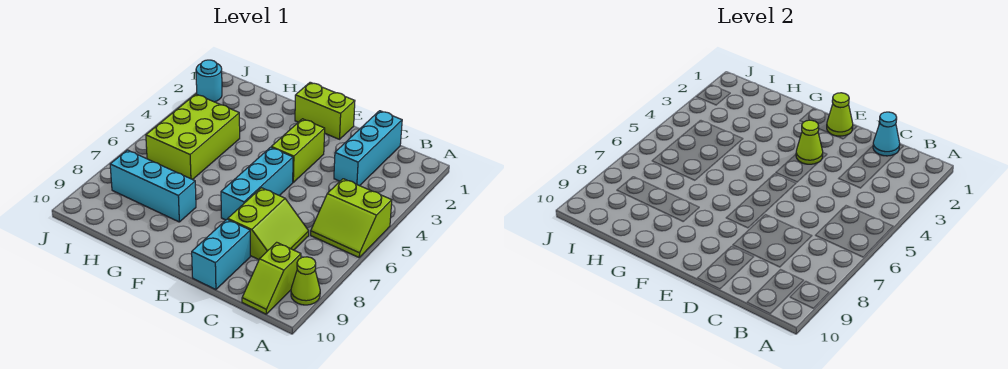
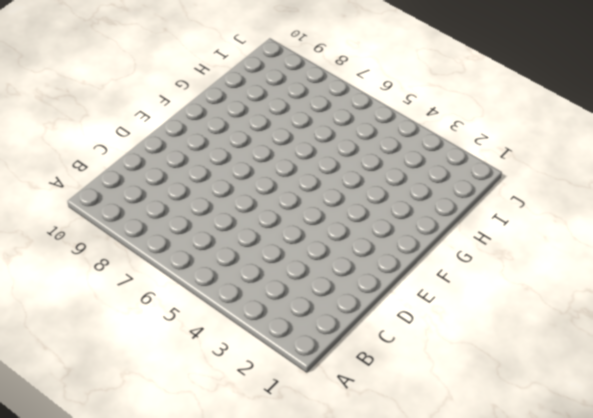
none -> lime 2x2 slope [311,179,392,257]
none -> lime 1x1 cone [291,257,320,305]
none -> lime 1x2 slope [242,242,301,314]

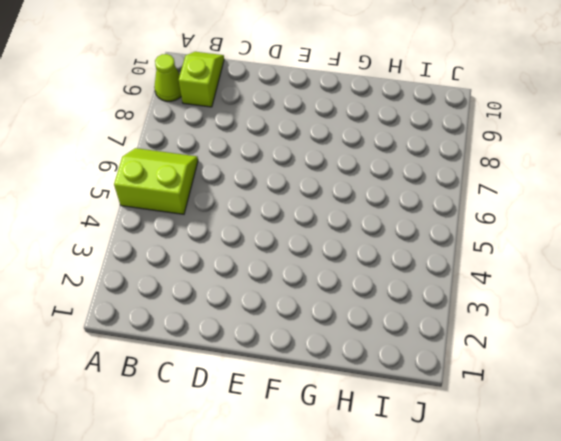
none -> cyan 1x3 brick [334,111,402,186]
none -> lime 2x2 slope [228,188,309,260]
none -> cyan 1x2 brick [192,219,250,290]

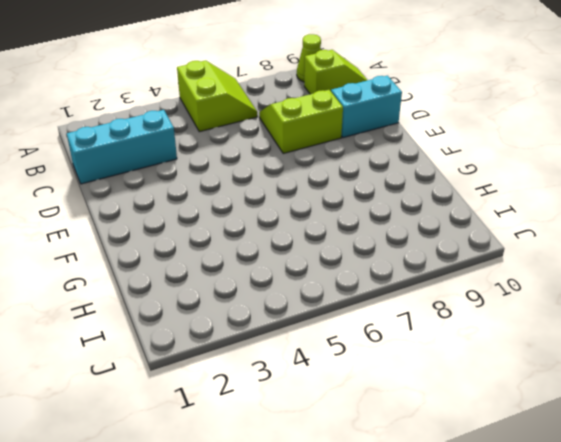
none -> lime 1x2 brick [295,82,355,139]
none -> lime 1x2 brick [271,119,325,182]
none -> cyan 1x3 brick [221,147,293,220]

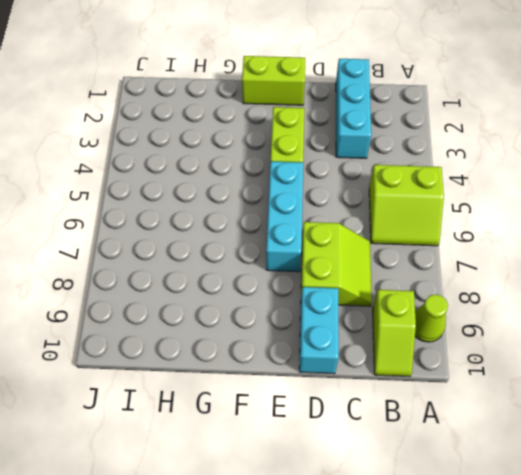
none -> cyan 1x3 brick [110,150,196,222]
none -> lime 2x3 brick [146,94,240,180]
none -> cyan 1x1 round brick [196,60,222,102]

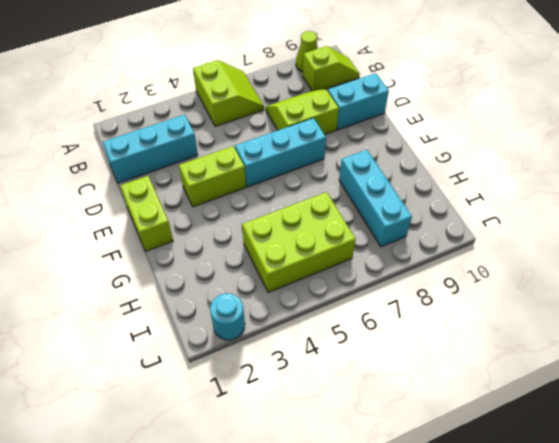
none -> cyan 1x1 cone [873,112,900,156]
none -> lime 1x1 cone [827,93,853,136]
none -> lime 1x1 cone [796,120,823,164]

